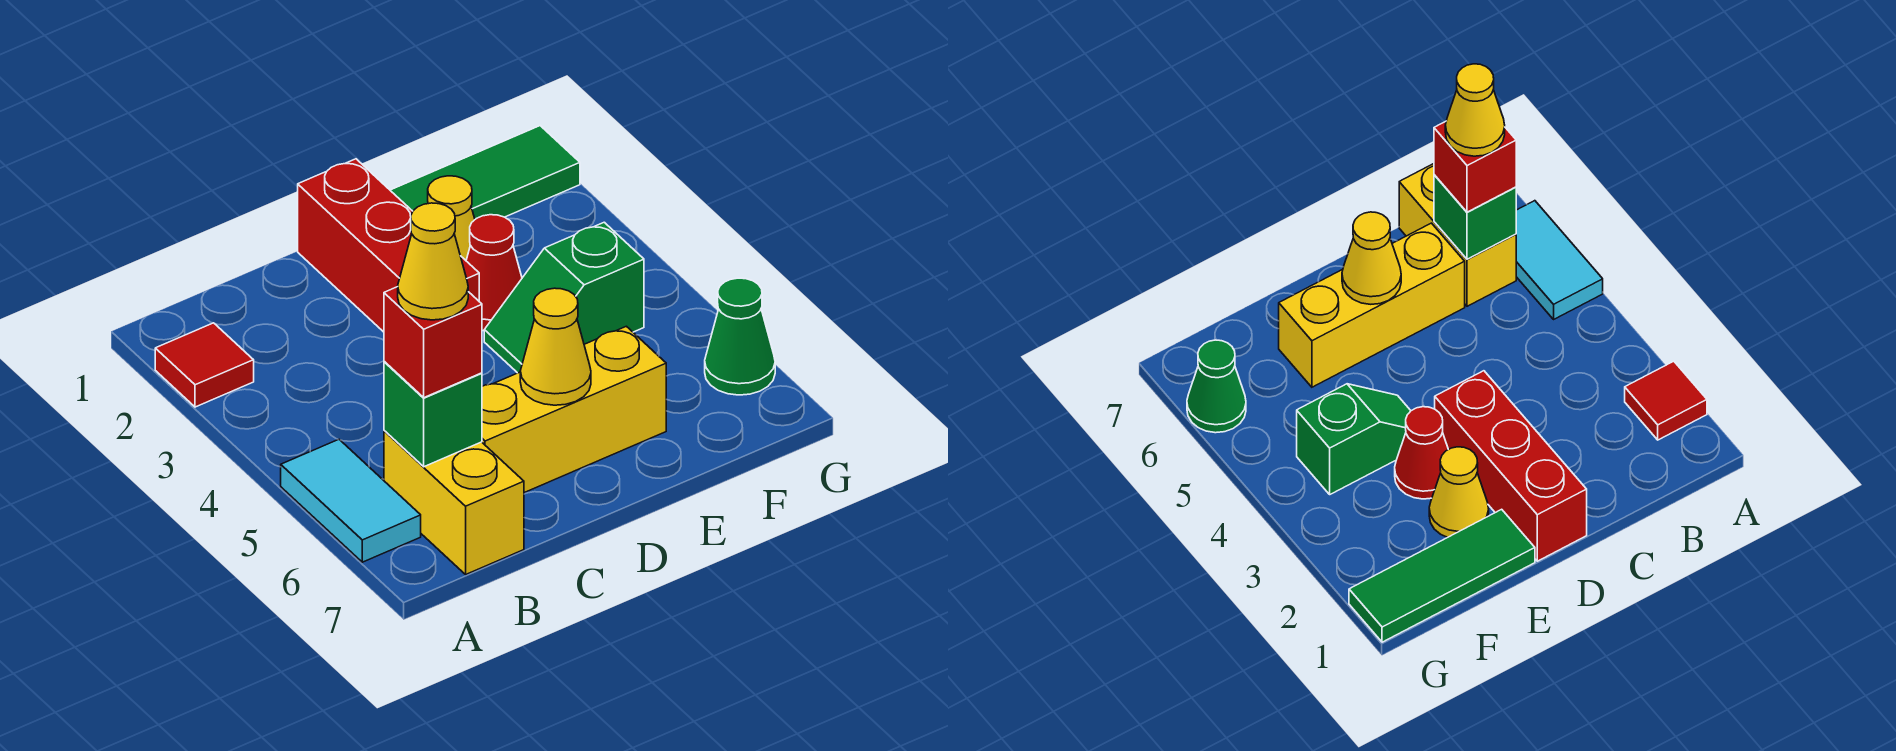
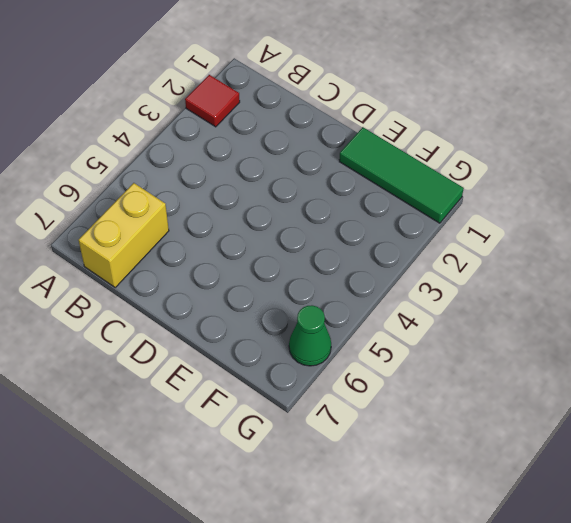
none -> cyan 1x2 tile [281,439,421,562]
none -> yellow 1x3 brick [482,326,666,493]
none -> red 1x3 brick [298,159,479,332]

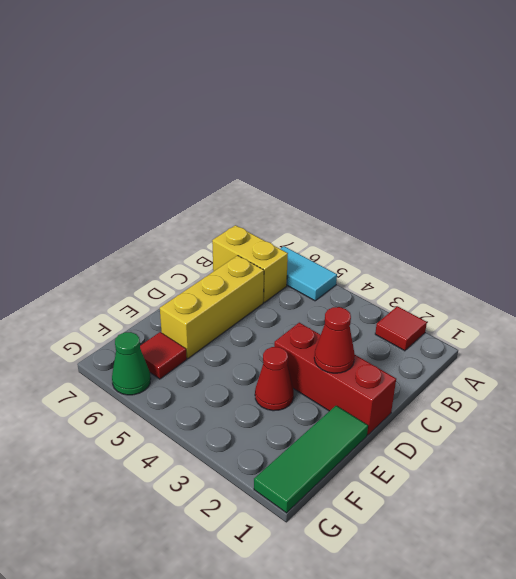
red 1x1 cone [314,307,355,373] -> none
red 1x1 tile [140,332,187,379] -> none
none -> yellow 1x1 cone [428,176,475,260]
none -> green 1x2 slope [484,222,644,373]
none -> green 1x1 brick [384,361,482,467]

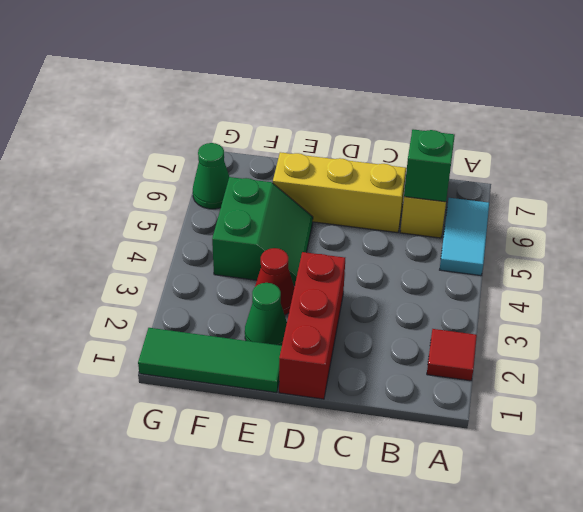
green 1x1 cone [245,283,287,346] -> yellow 1x1 cone [428,176,475,260]
green 2x2 slope [212,177,313,285] -> green 1x2 slope [484,222,644,373]
none -> yellow 1x1 cone [520,288,591,405]
none -> red 1x1 brick [384,287,482,398]
none -> yellow 1x1 cone [398,203,468,320]

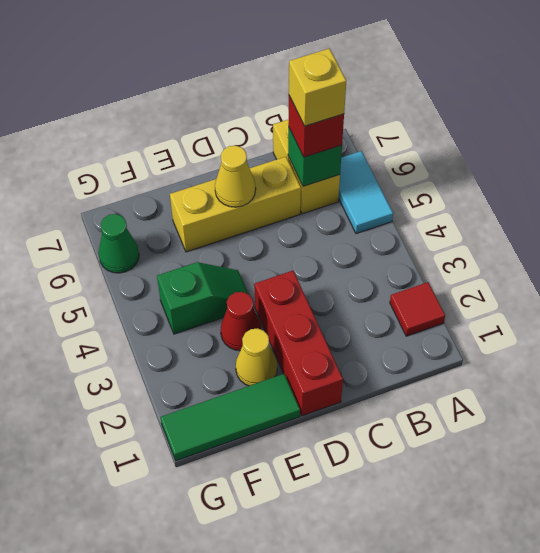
yellow 1x1 brick [289,48,346,126] -> yellow 1x1 cone [398,203,468,320]

